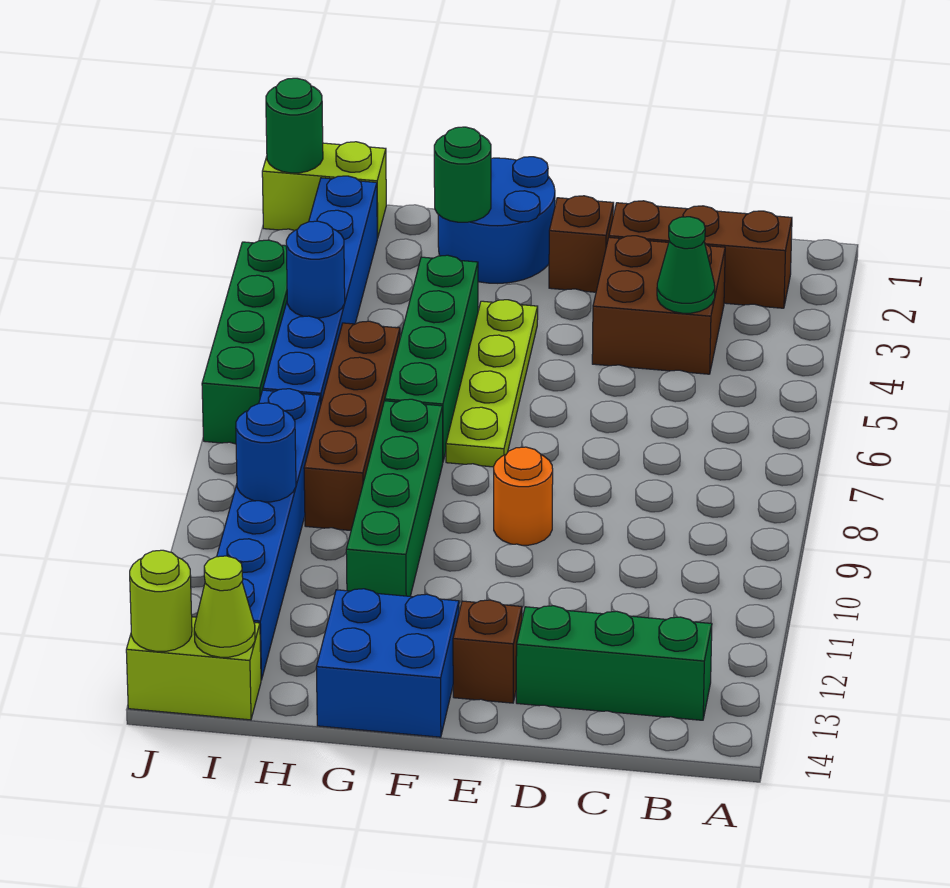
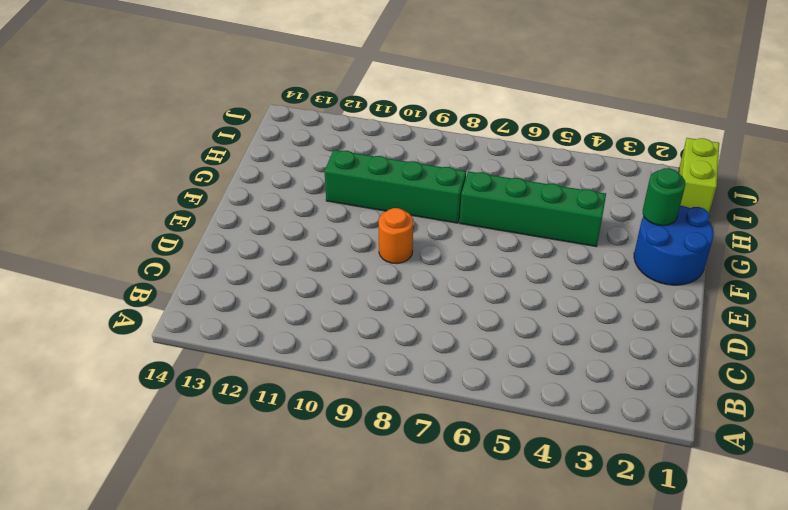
none -> brown 1x3 brick [609,201,792,308]
none -> green 1x3 brick [516,606,712,720]
none -> brown 2x2 brick [592,236,725,374]

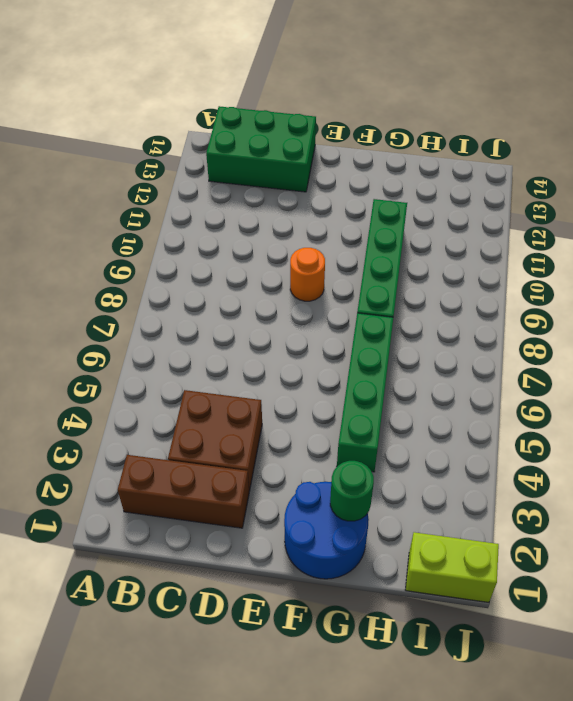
green 2x3 brick [206,106,316,192] -> green 1x3 brick [516,606,712,720]
none -> brown 1x1 brick [549,196,614,292]
none -> brown 1x1 brick [453,600,522,703]
none -> lime 1x4 plate [446,300,538,467]

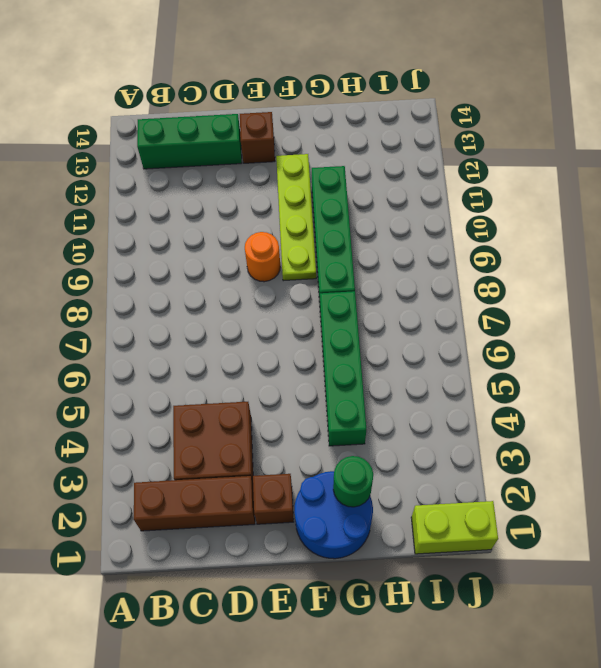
lime 1x4 plate [276,154,316,281] -> lime 1x4 plate moved to [446,300,538,467]
none -> blue 2x2 brick [316,589,459,737]
none -> brown 1x4 brick [304,321,400,530]
none -> blue 1x6 brick [263,176,377,402]

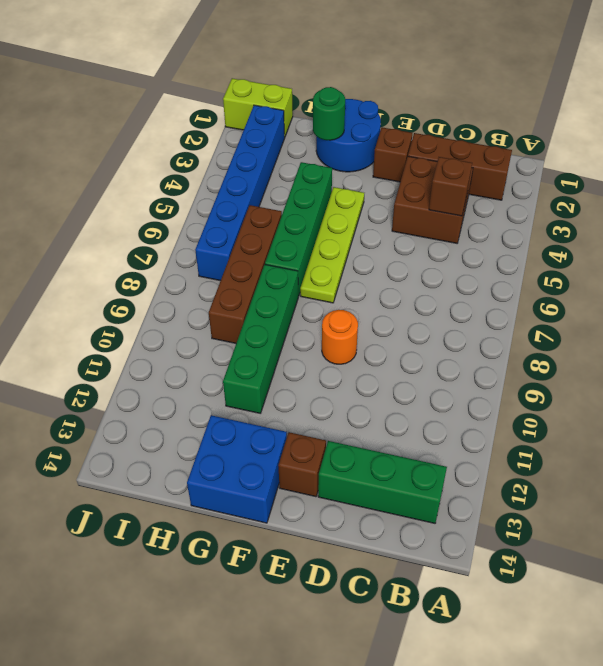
brown 1x1 brick [429,157,472,216] -> green 1x1 cone [657,217,715,313]
none -> blue 1x6 brick [217,389,321,680]
none -> lime 1x2 brick [126,617,261,720]
none -> green 1x4 brick [202,240,287,444]

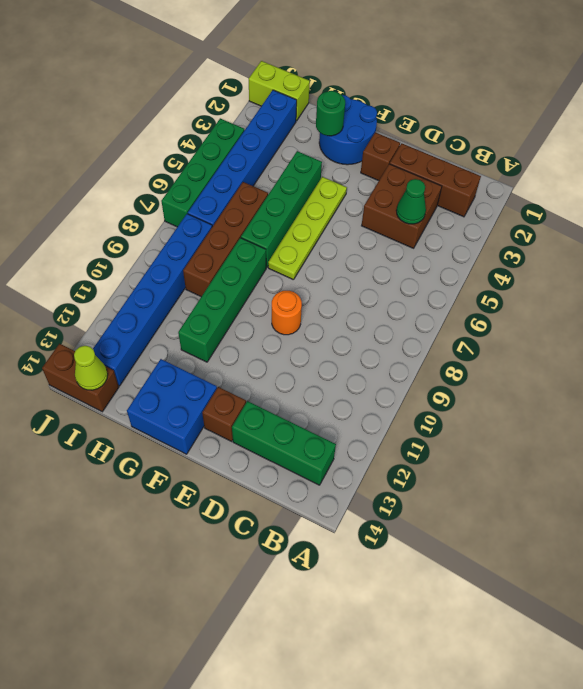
brown 1x2 brick [42,344,119,412] -> lime 1x2 brick [126,617,261,720]
none -> blue 1x1 round brick [286,221,345,318]
none -> blue 1x1 round brick [236,403,296,502]
none -> green 1x1 round brick [266,78,323,173]

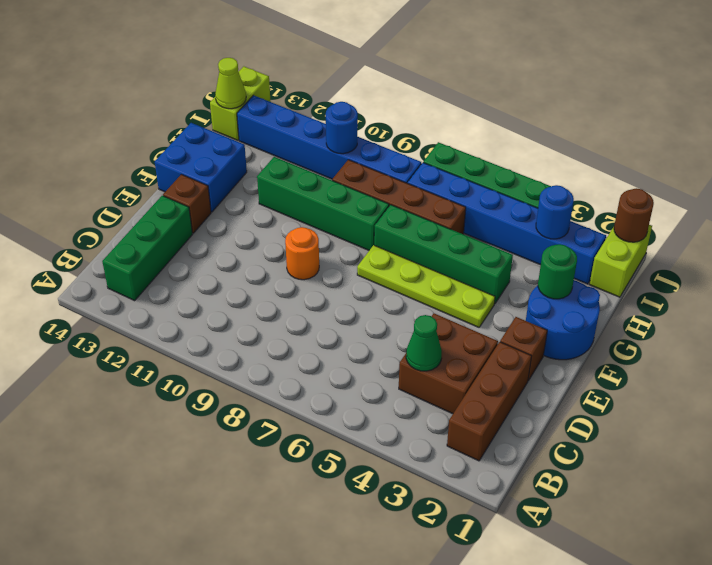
blue 1x1 round brick [536,185,574,239] -> blue 1x1 round brick moved to [286,221,345,318]
brown 1x1 round brick [614,188,654,242] -> green 1x1 round brick [266,78,323,173]
none -> lime 1x1 round brick [130,550,192,651]

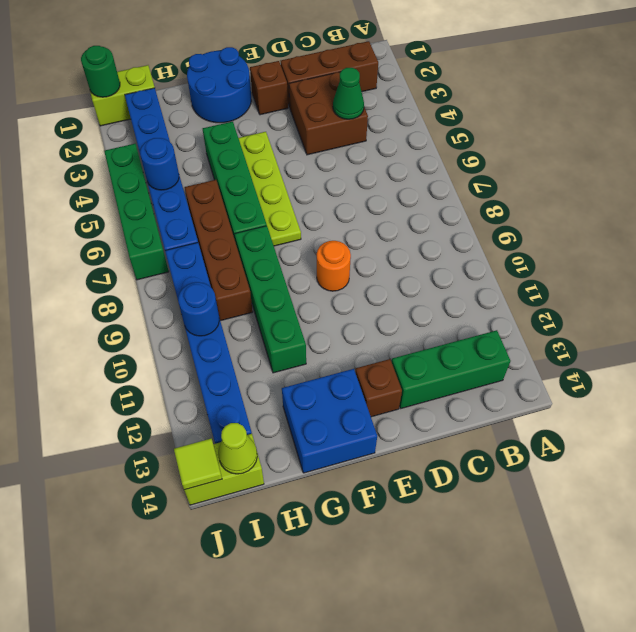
lime 1x1 tile [174,439,222,490] -> lime 1x1 round brick [130,550,192,651]
none -> green 1x1 round brick [434,127,491,222]

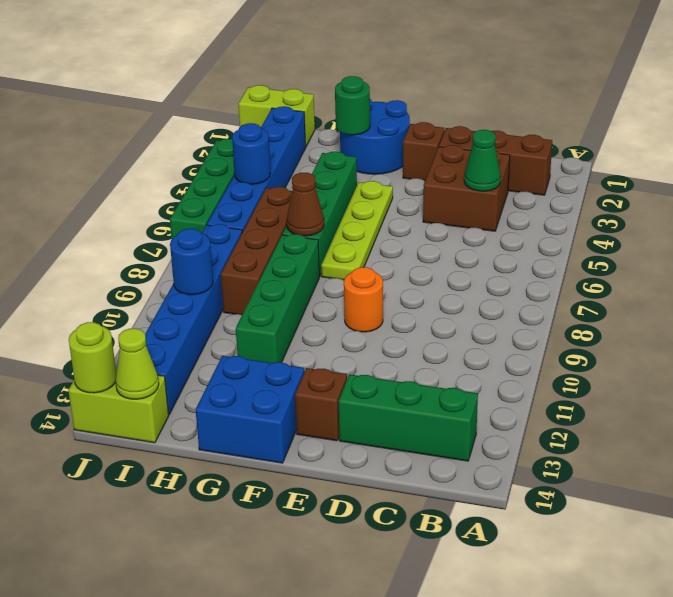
brown 1x1 cone [286,172,324,236] -> none
none -> green 1x1 round brick [266,78,323,173]

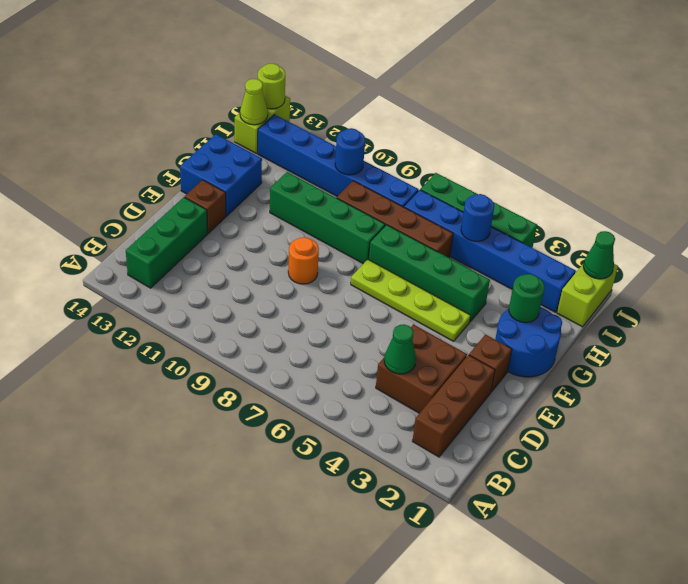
green 1x1 cone [583,231,615,279] -> green 1x1 round brick [266,78,323,173]

